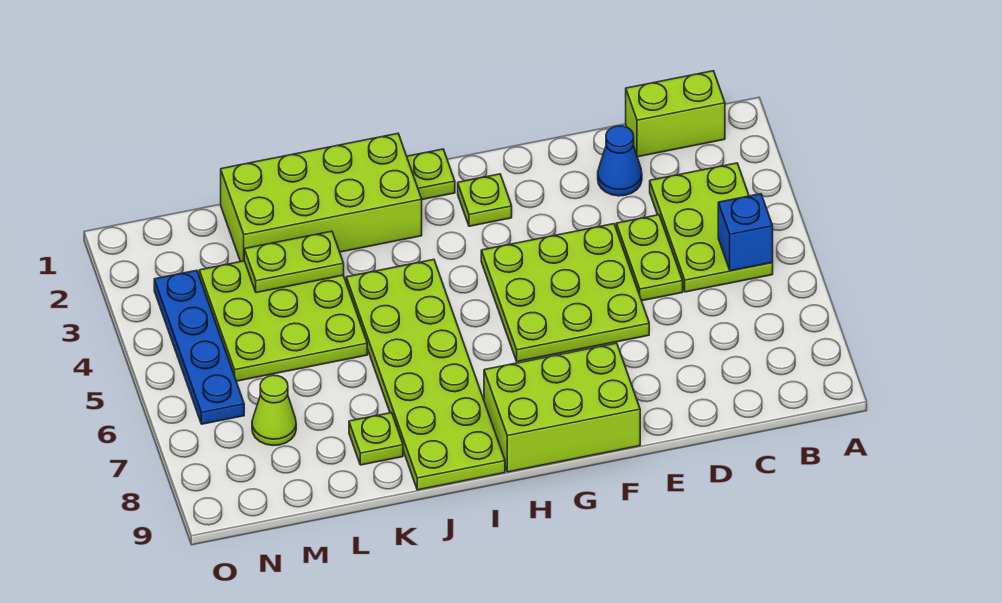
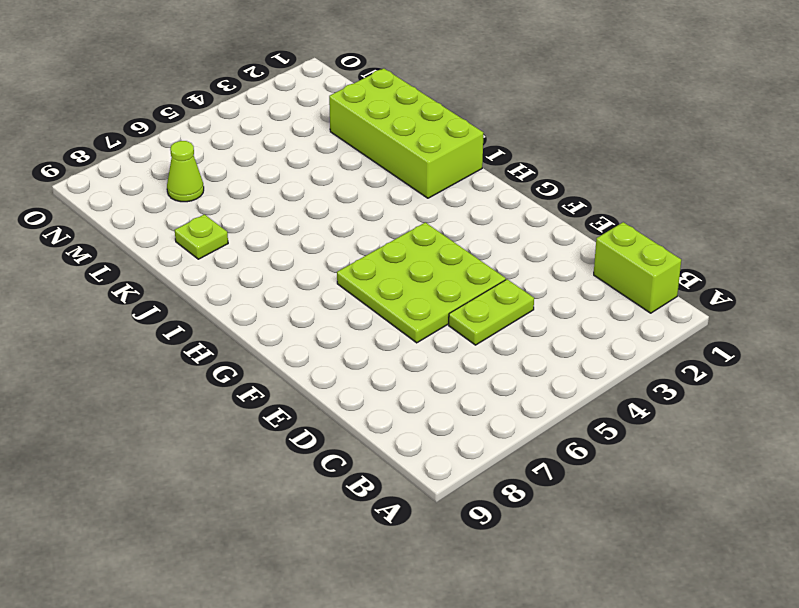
none -> lime 2x3 plate [650,163,773,292]
none -> blue 1x1 cone [598,126,642,196]
none -> lime 2x3 brick [484,343,640,472]

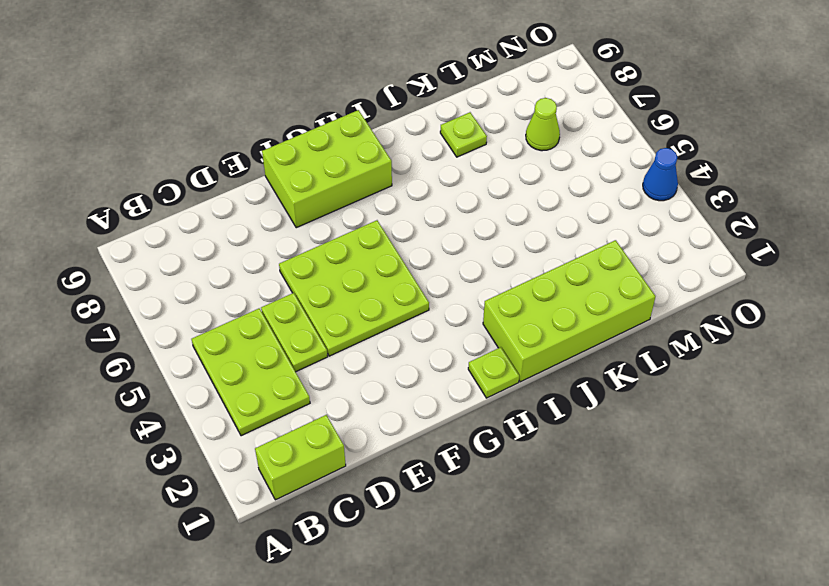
blue 1x1 cone [643,148,678,201] -> blue 1x1 cone moved to [598,126,642,196]
none -> lime 1x1 plate [458,174,512,226]
none -> lime 2x6 plate [346,260,505,490]
none -> lime 3x3 plate [199,261,367,381]

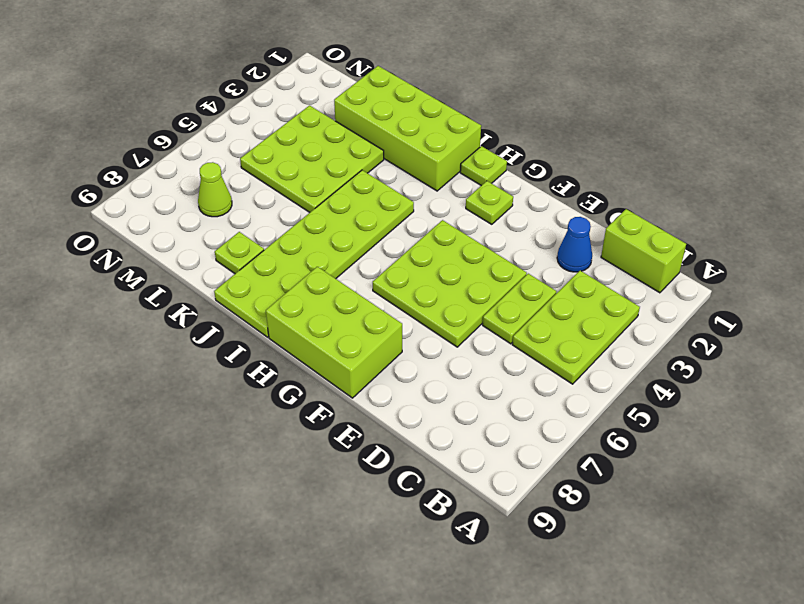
none -> blue 1x4 plate [154,270,244,424]
none -> blue 1x1 brick [718,194,773,271]
none -> lime 1x2 plate [244,231,344,293]

